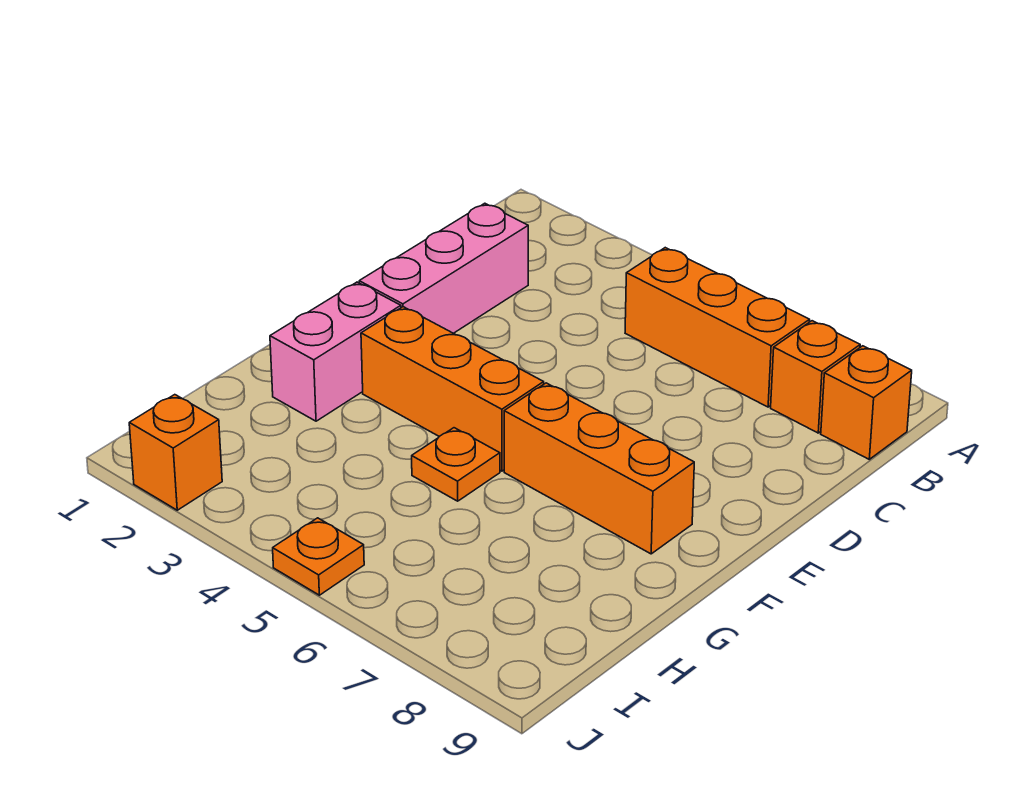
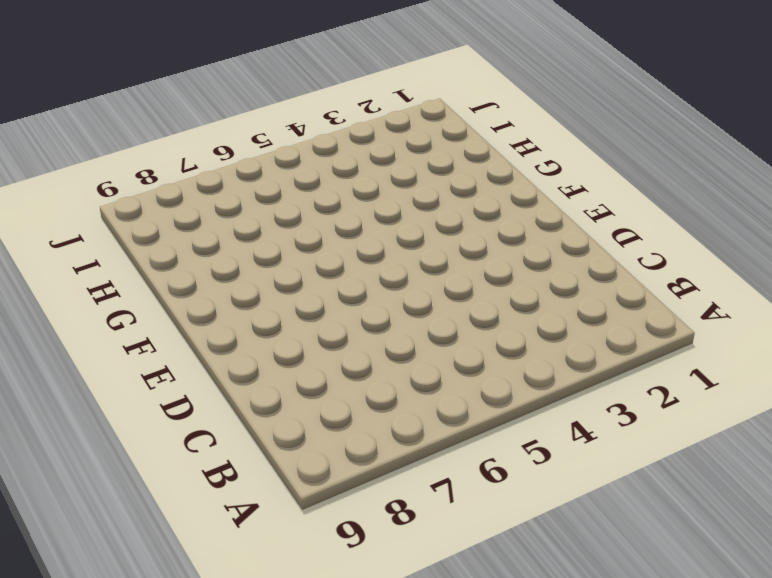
none -> orange 1x3 brick [625,248,810,407]
none -> orange 1x1 brick [771,321,860,433]

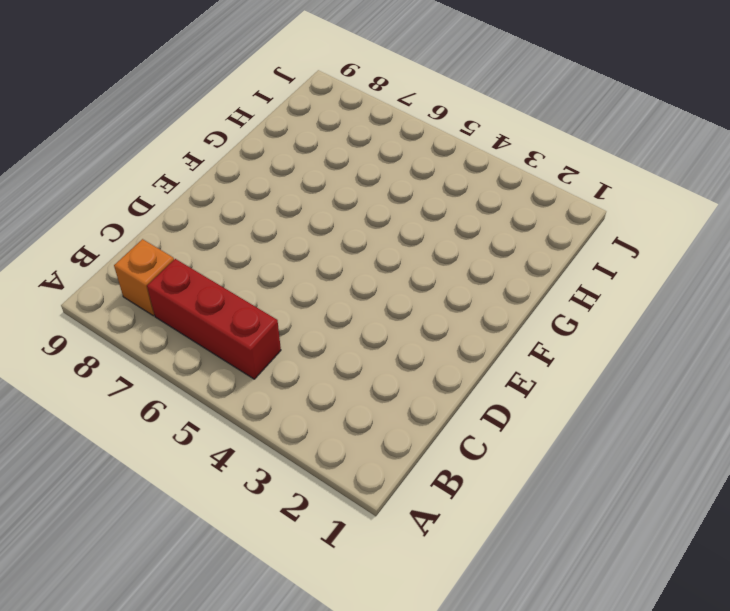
red 1x3 brick [147,259,281,379] -> orange 1x3 brick [625,248,810,407]
none -> orange 1x1 brick [821,346,912,459]
none -> pink 1x3 brick [359,203,528,333]

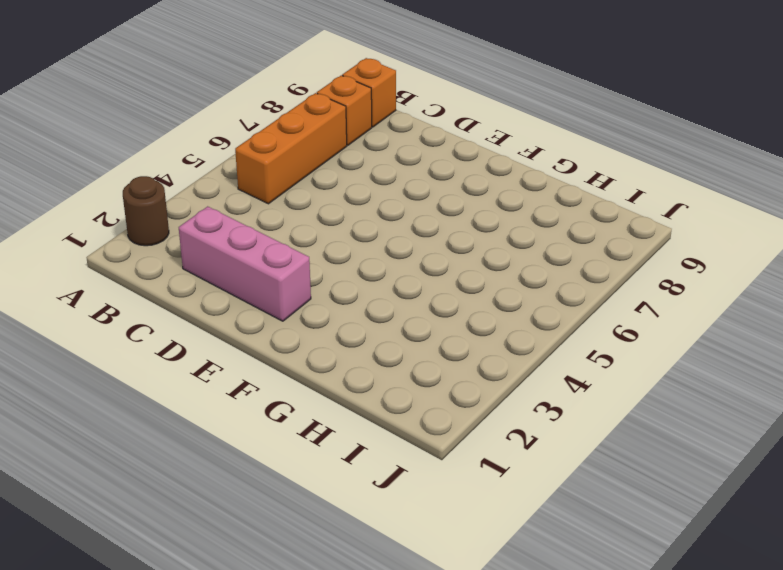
brown 1x1 round brick [123,176,169,246] -> none
none -> pink 1x2 brick [270,282,401,421]
none -> orange 1x3 brick [361,307,544,471]

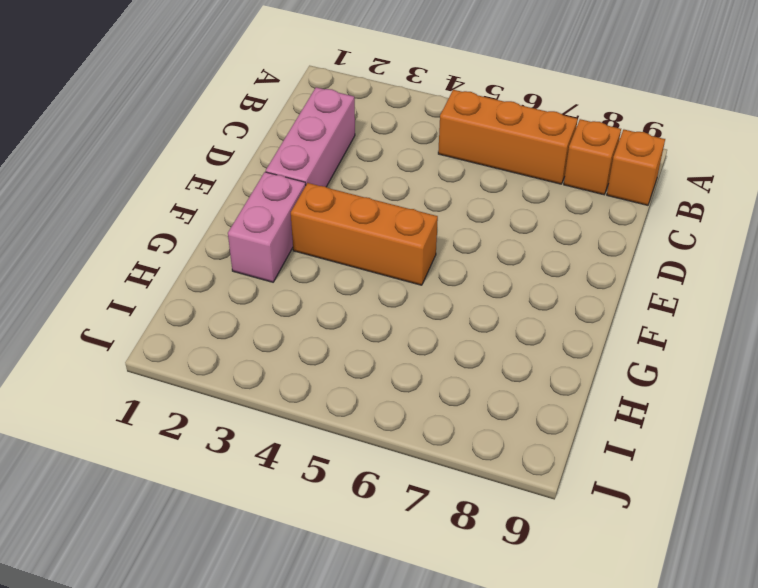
none -> orange 1x3 brick [504,383,694,554]
none -> orange 1x1 plate [412,428,500,501]

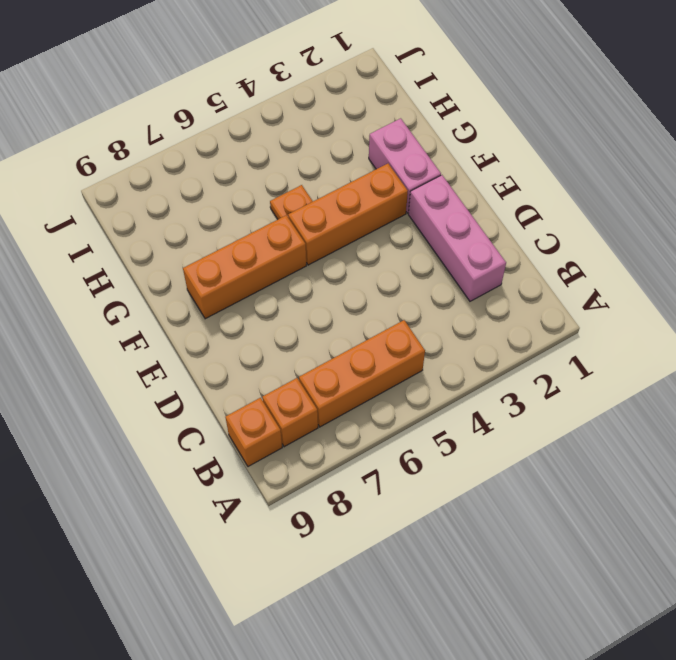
none -> orange 1x1 brick [129,395,222,510]
none -> orange 1x1 plate [273,518,364,595]

